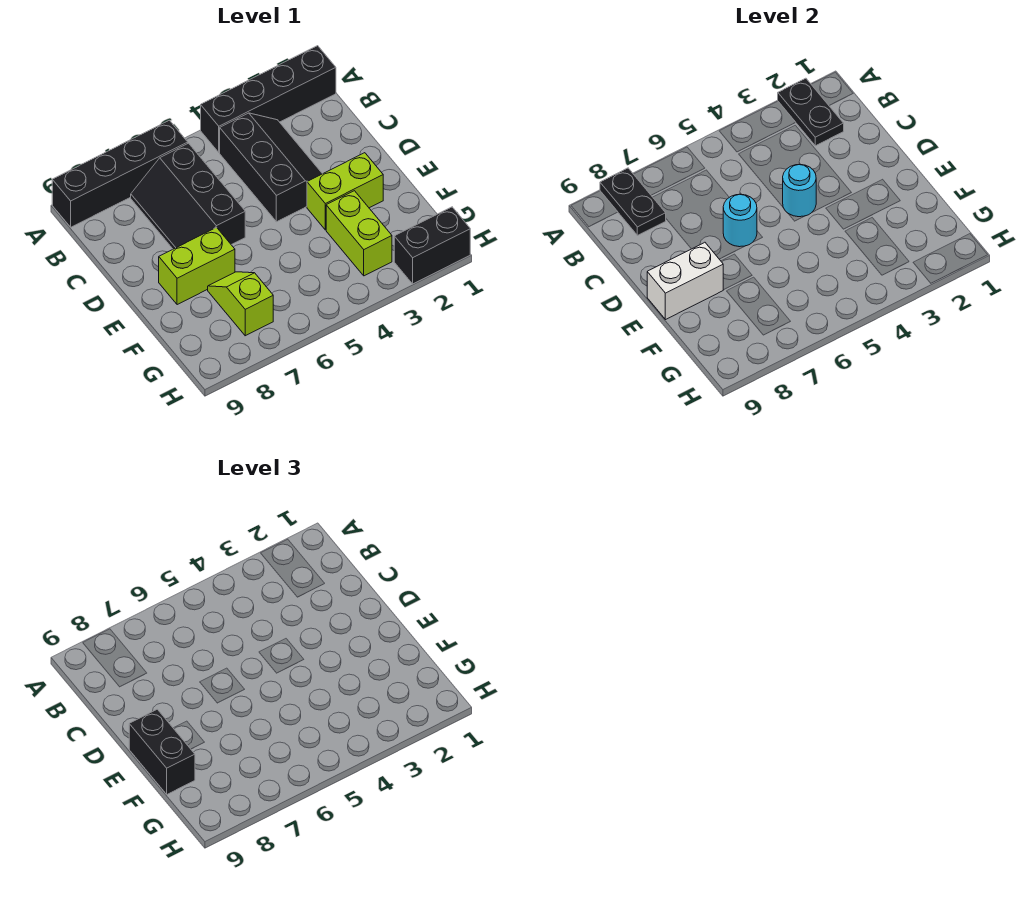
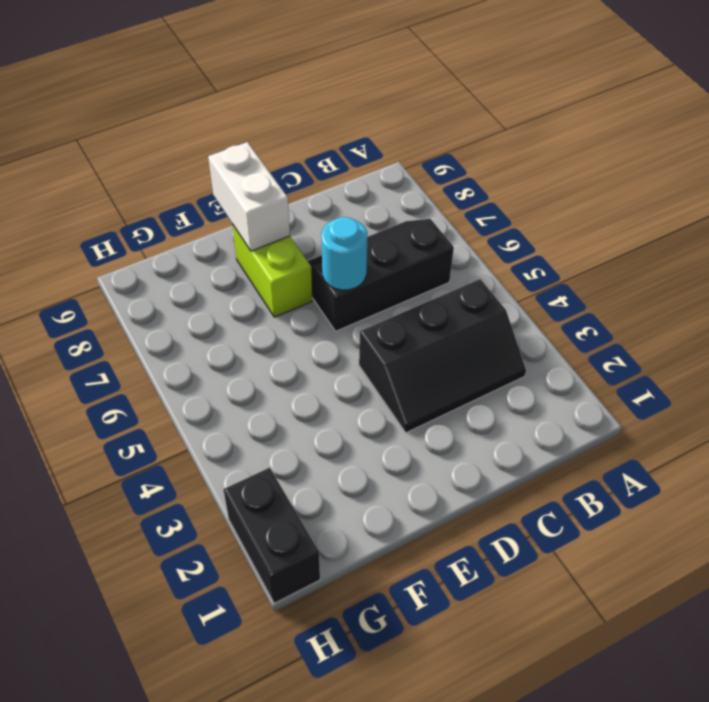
none -> black 1x4 brick [201,46,336,152]
none -> black 1x4 brick [52,120,188,227]
none -> lime 1x2 brick [307,153,383,230]

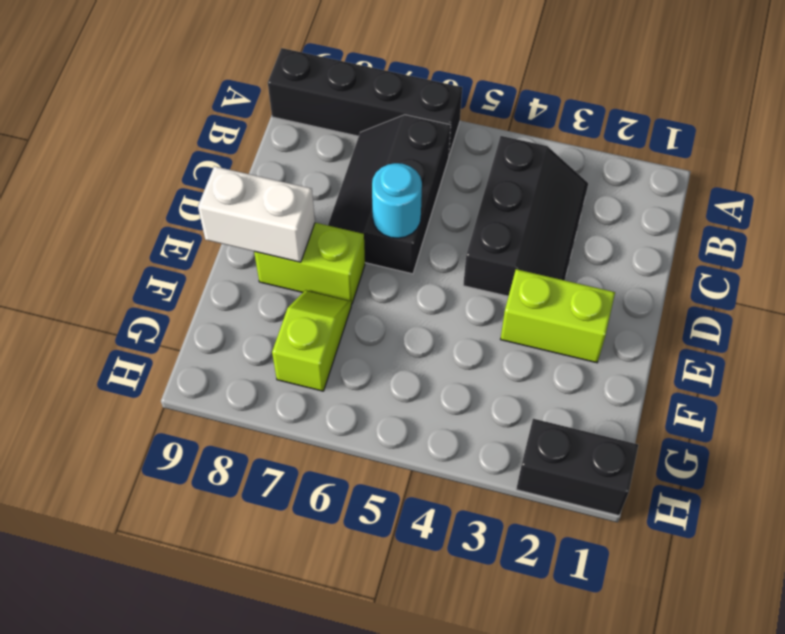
none -> black 1x4 brick [201,46,336,152]
none -> lime 1x2 brick [326,191,392,276]
none -> black 1x2 plate [778,78,844,146]

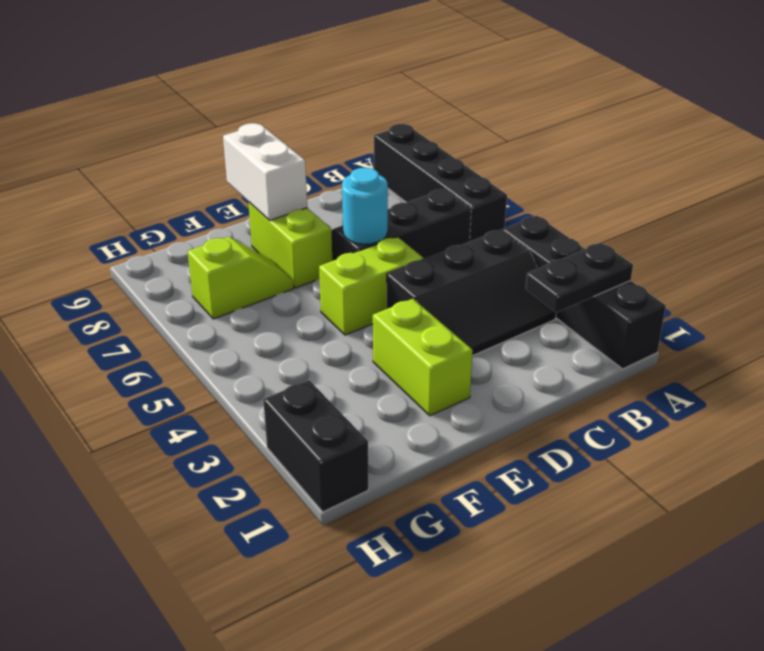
lime 1x2 brick [319,237,423,335] -> lime 1x2 brick moved to [326,191,392,276]
none -> black 1x2 plate [600,168,666,235]
none -> cyan 1x1 round brick [783,164,816,217]
none -> black 1x2 brick [129,709,195,794]

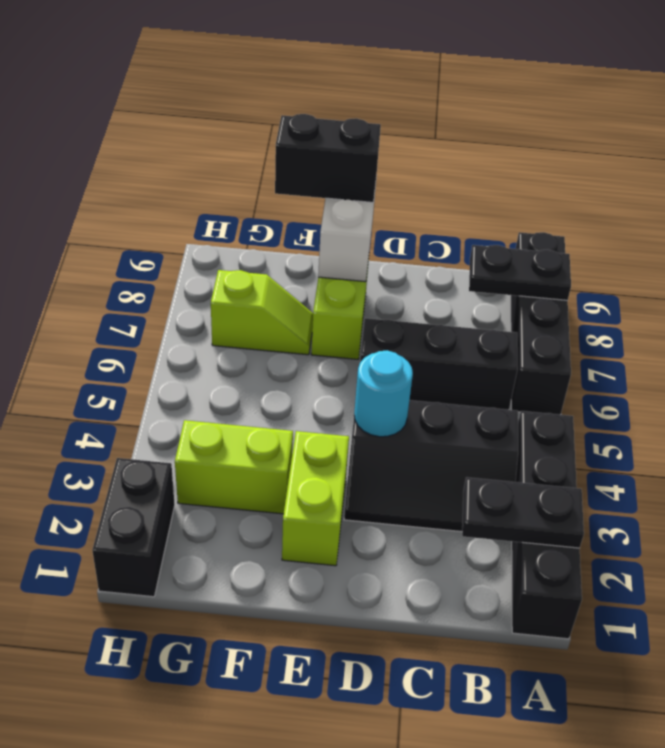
none -> cyan 1x1 round brick [723,194,757,247]

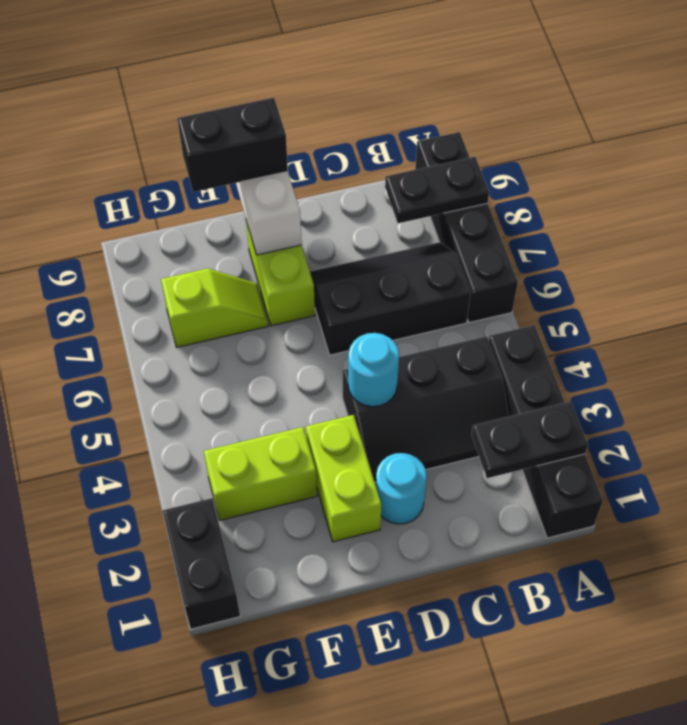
cyan 1x1 round brick [376,453,427,524] -> cyan 1x1 round brick moved to [723,194,757,247]

